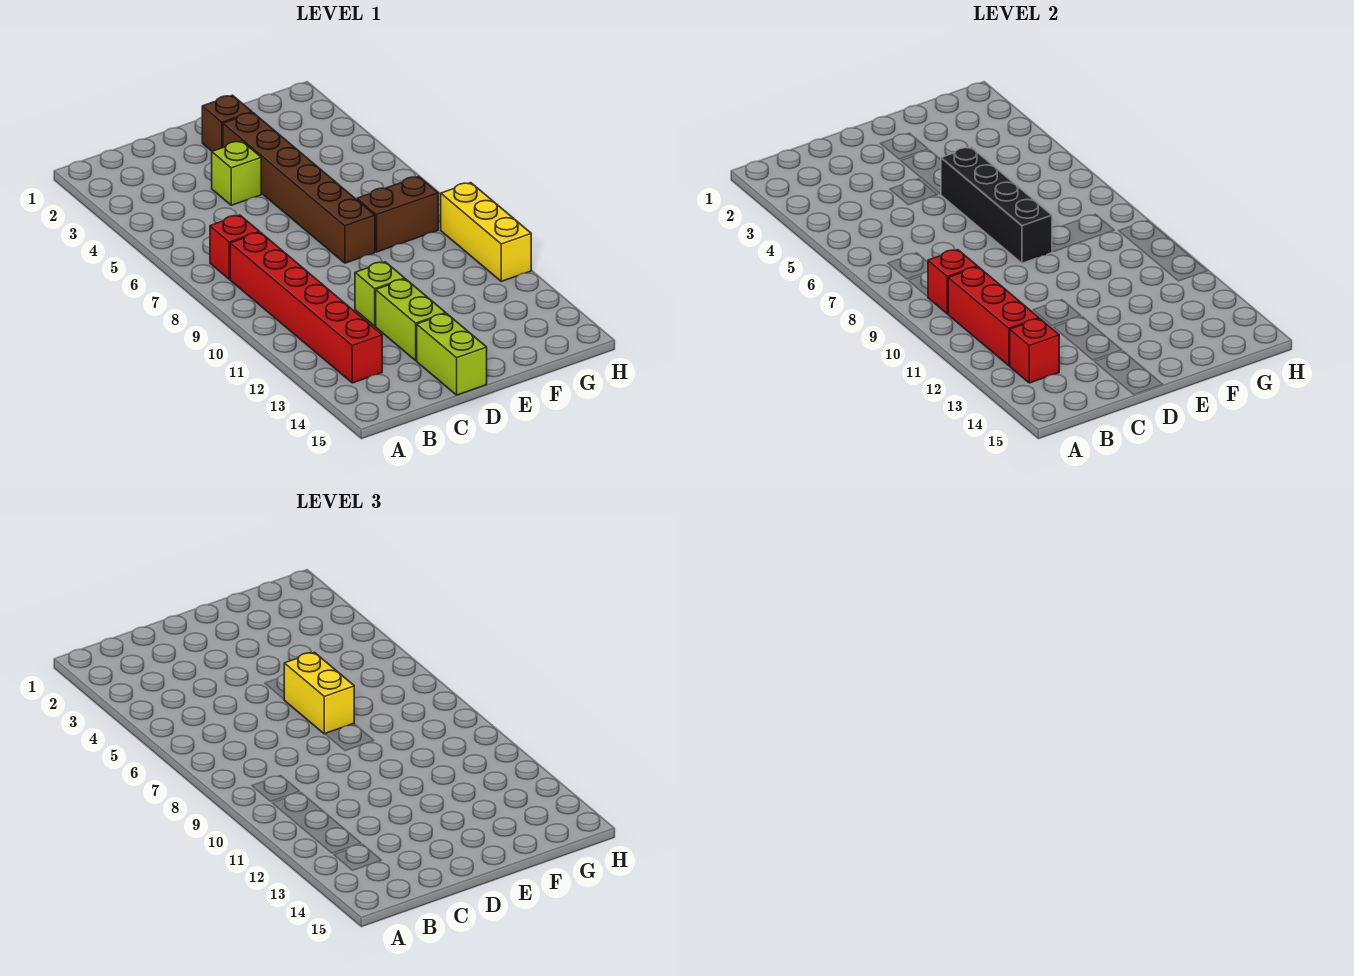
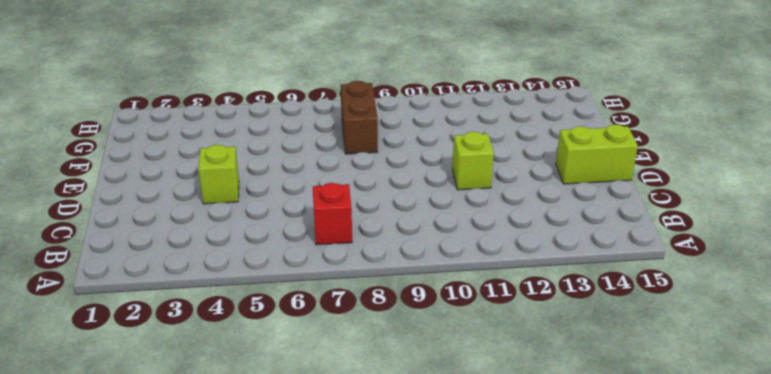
none -> red 1x6 brick [230,232,382,383]
none -> lime 1x2 brick [376,279,446,361]
none -> brown 1x1 brick [202,95,252,151]

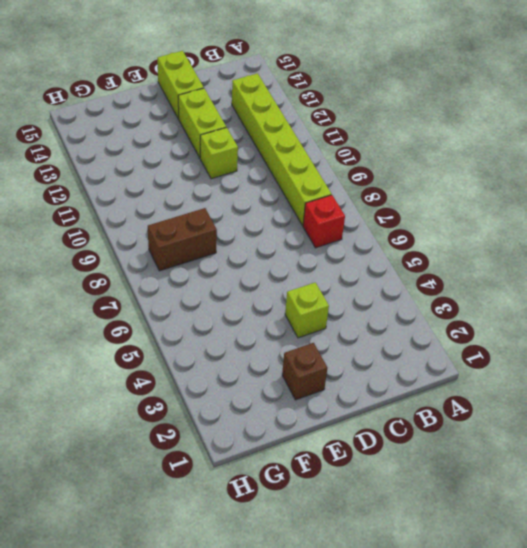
lime 1x6 brick [232,73,332,225] -> red 1x6 brick [230,232,382,383]
none -> brown 1x6 brick [223,113,375,263]
none -> yellow 1x3 brick [441,183,531,281]
none -> red 1x1 brick [928,250,978,314]

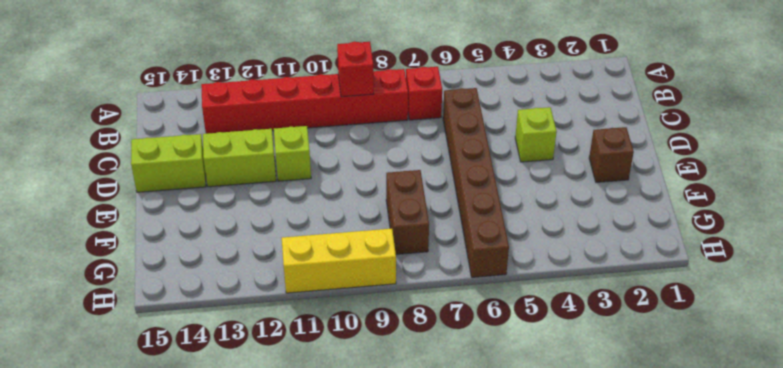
brown 1x6 brick [443,88,509,277] -> brown 1x6 brick turned to [223,113,375,263]
none -> red 1x3 brick [948,267,1039,366]
none -> red 1x1 brick [1009,319,1059,383]
none -> black 1x4 brick [941,147,1052,263]

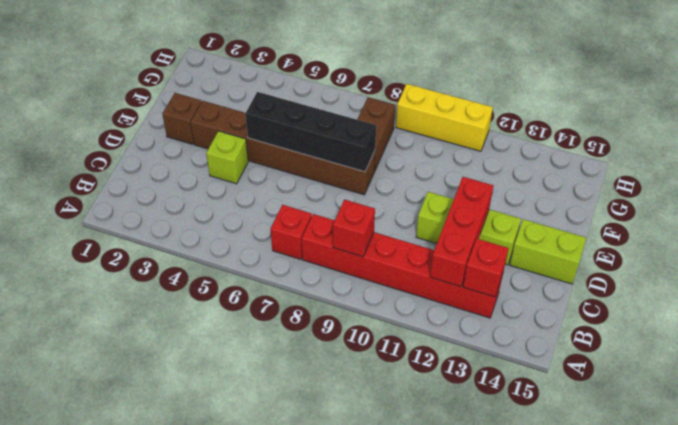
red 1x3 brick [430,177,493,287] -> red 1x3 brick turned to [948,267,1039,366]
none -> yellow 1x2 brick [284,652,354,734]

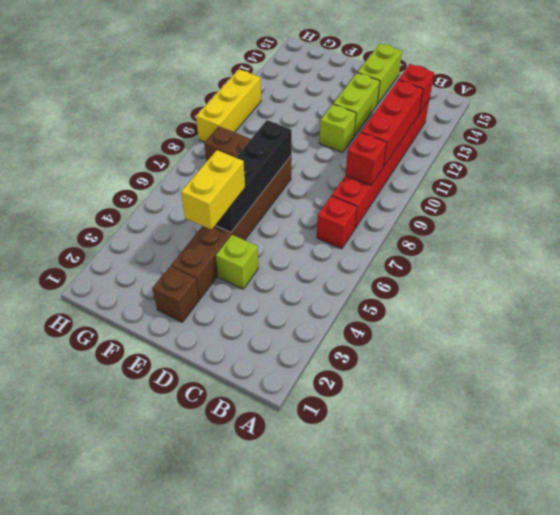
yellow 1x2 brick [181,150,245,229] -> yellow 1x2 brick moved to [284,652,354,734]

